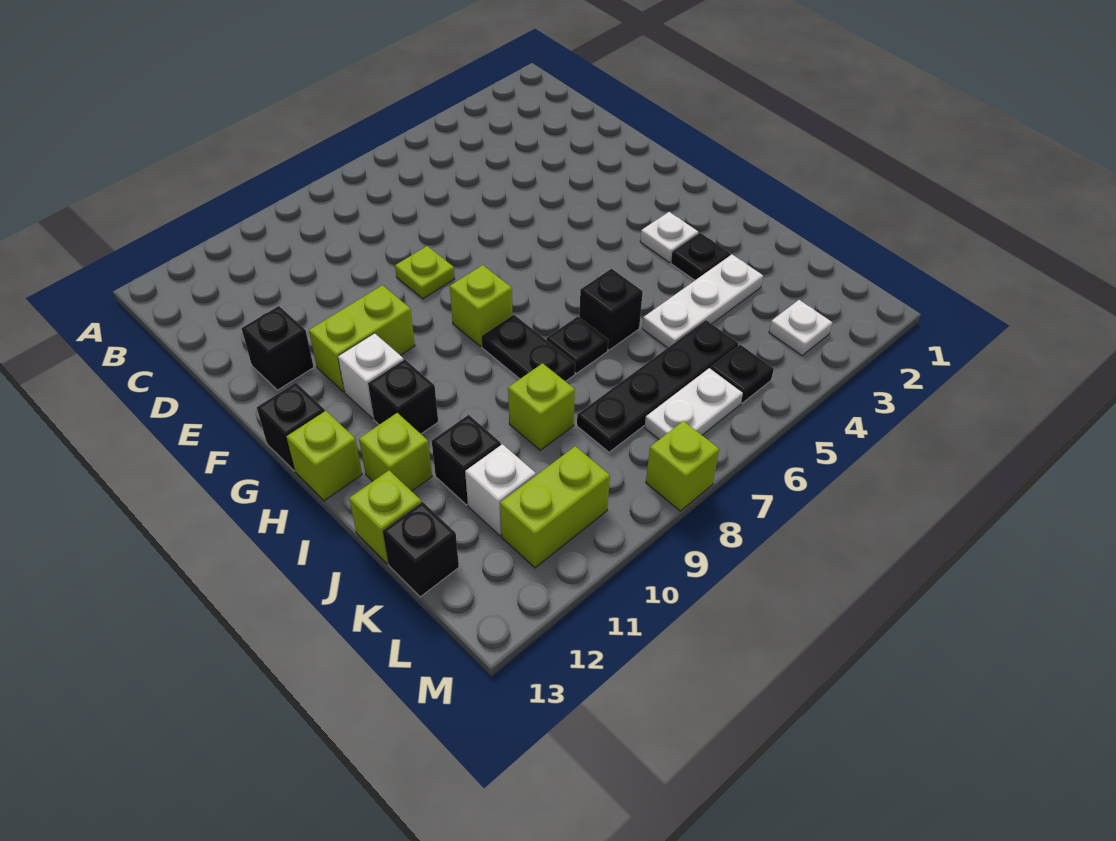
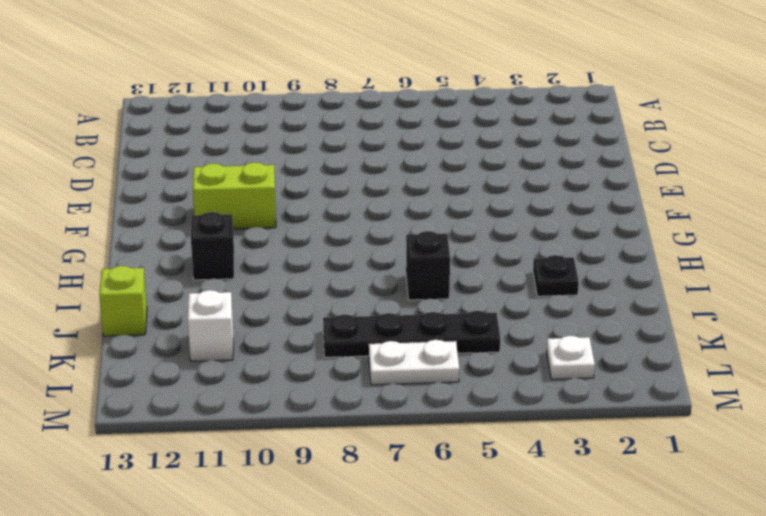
none -> lime 1x1 plate [395,246,455,299]
none -> black 1x1 brick [242,306,314,390]
none -> lime 1x1 brick [450,265,513,346]

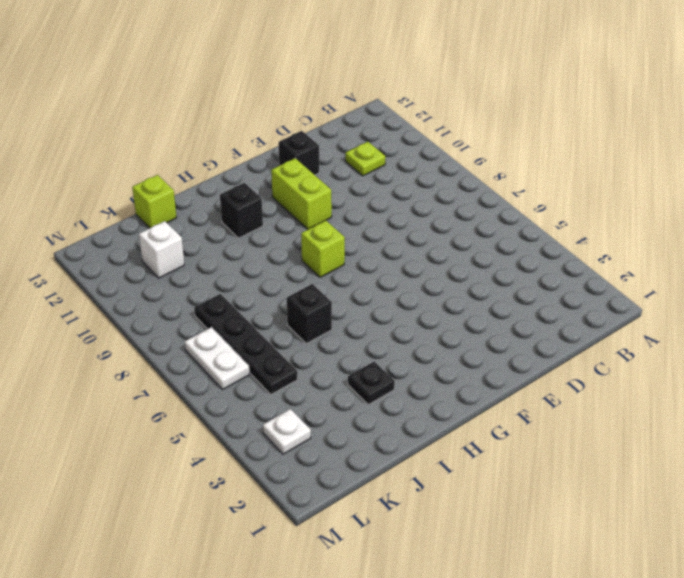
lime 1x1 plate [345,142,385,176] -> lime 1x1 plate moved to [395,246,455,299]
none -> white 1x1 brick [338,333,404,419]
none -> black 1x1 brick [257,383,325,471]
none -> white 1x1 plate [640,212,698,262]

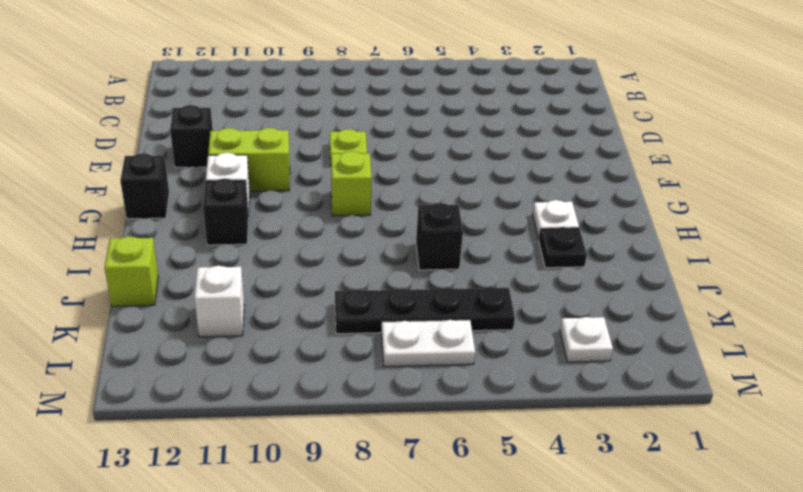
none -> black 1x2 plate [482,315,575,382]
none -> lime 1x1 brick [286,411,362,501]
none -> black 1x1 plate [546,317,608,373]

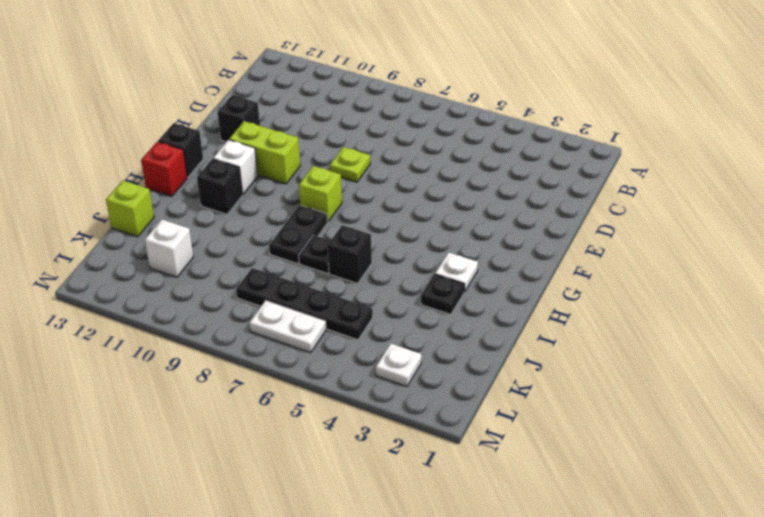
red 1x1 brick [141,142,187,196] -> lime 1x1 brick [286,411,362,501]
none -> lime 1x1 brick [359,413,432,491]
none -> white 1x3 plate [642,255,763,348]
none -> lime 1x1 brick [508,363,575,450]

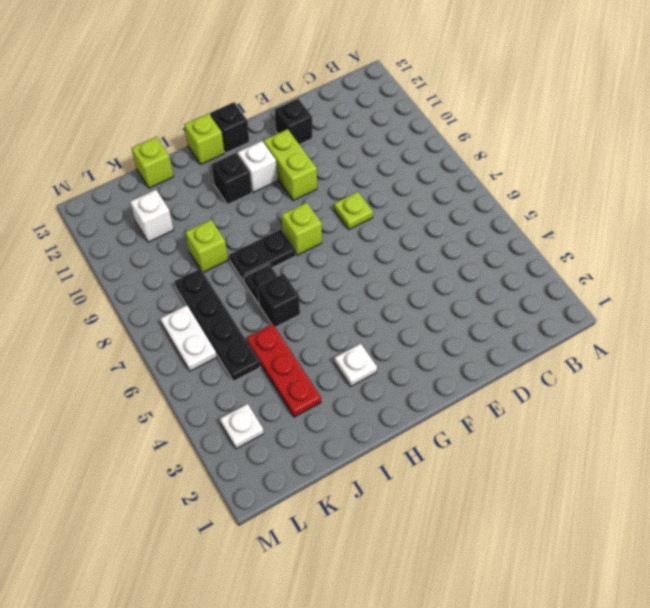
red 1x3 plate [246,324,321,417] -> white 1x3 plate [642,255,763,348]
none -> black 1x1 plate [671,233,730,280]
none -> lime 1x1 brick [359,413,432,491]
none -> black 1x1 brick [432,415,501,505]

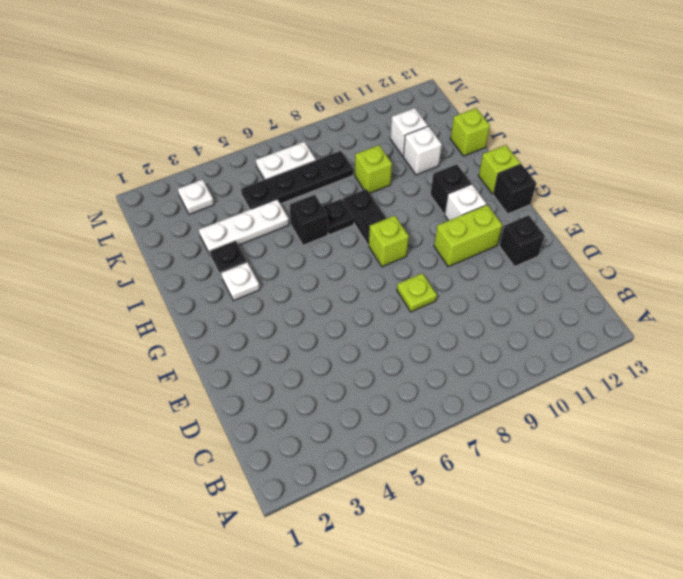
white 1x1 brick [403,126,442,175] -> black 1x1 brick [432,415,501,505]
none -> lime 1x1 brick [359,413,432,491]
none -> black 1x1 brick [382,502,459,597]
none -> black 1x1 plate [710,345,774,403]

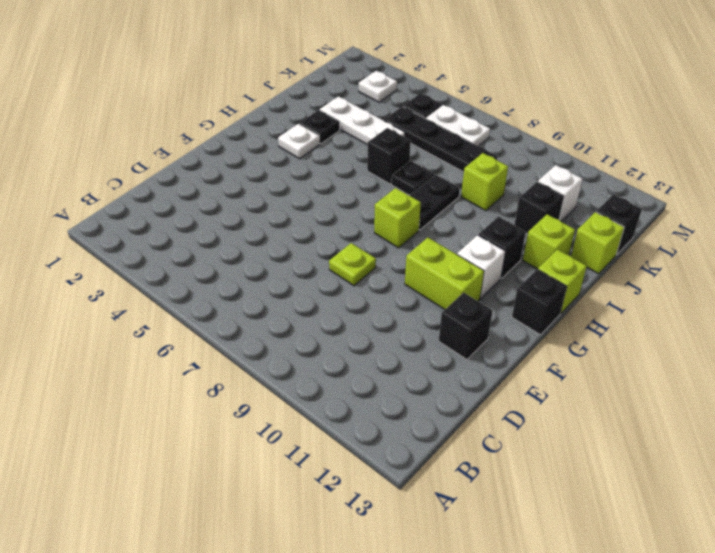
none -> lime 1x2 brick [500,446,610,568]
none -> lime 1x1 brick [646,421,719,511]

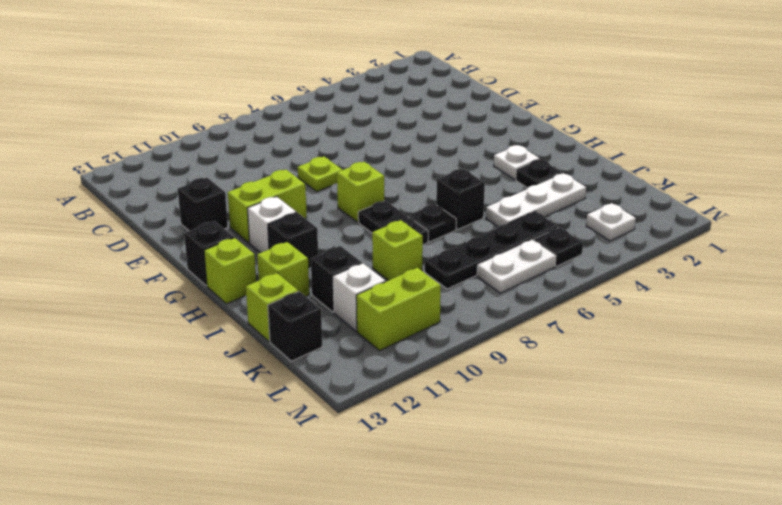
none -> lime 1x1 brick [646,421,719,511]

